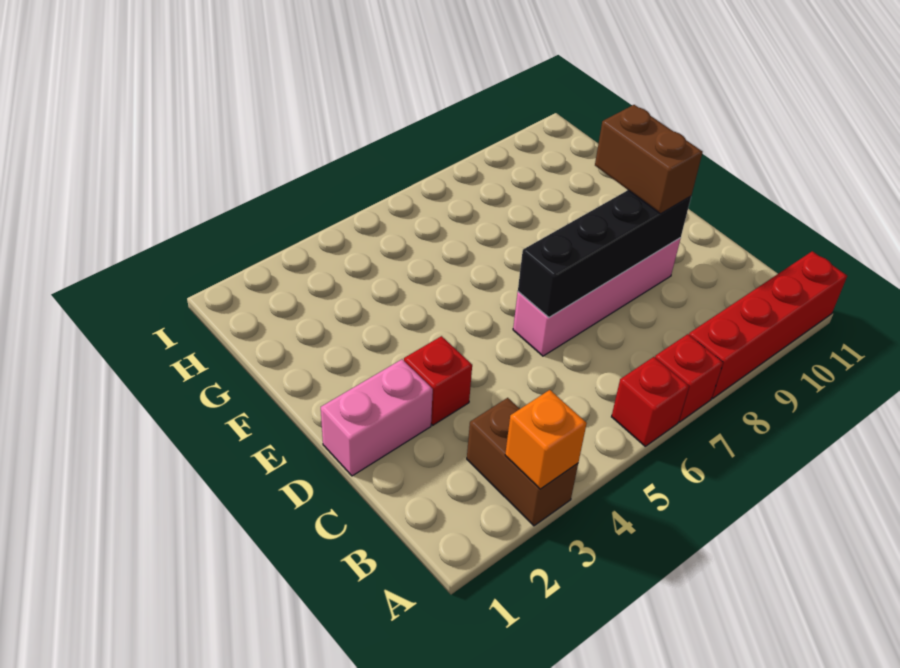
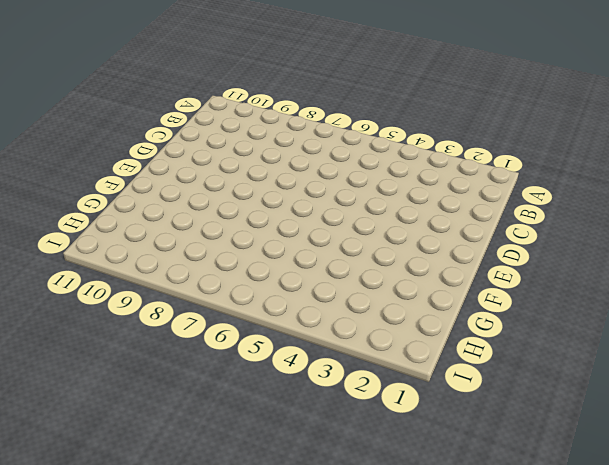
none -> brown 1x2 brick [467,398,578,526]
none -> red 1x1 brick [612,357,689,446]

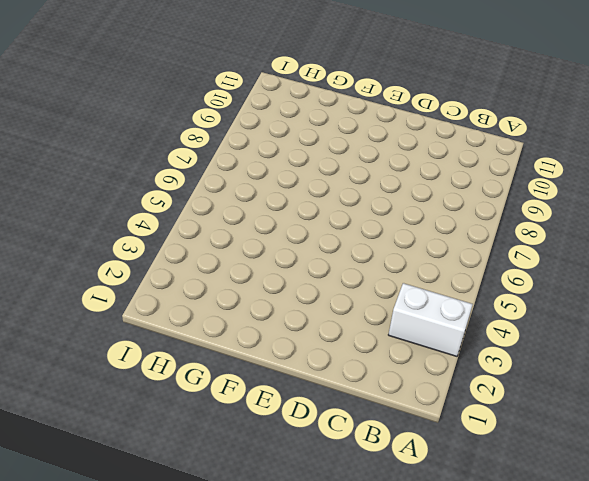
white 1x2 brick [388,283,473,356] -> brown 1x2 brick [467,398,578,526]
none -> red 1x1 brick [612,357,689,446]
none -> red 1x1 brick [655,334,723,422]

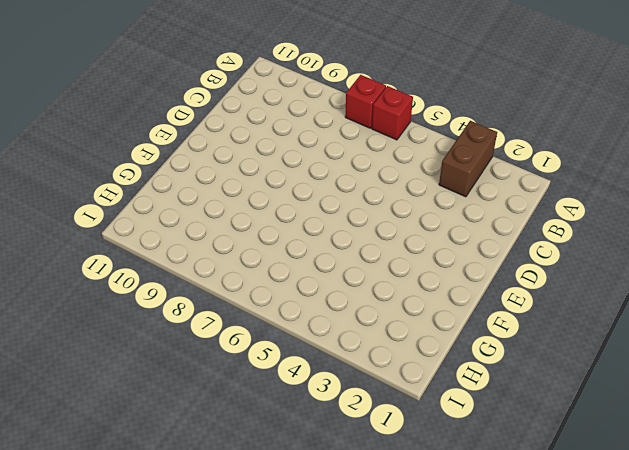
none -> red 1x4 brick [689,251,847,398]
none -> pink 1x2 brick [321,359,433,476]

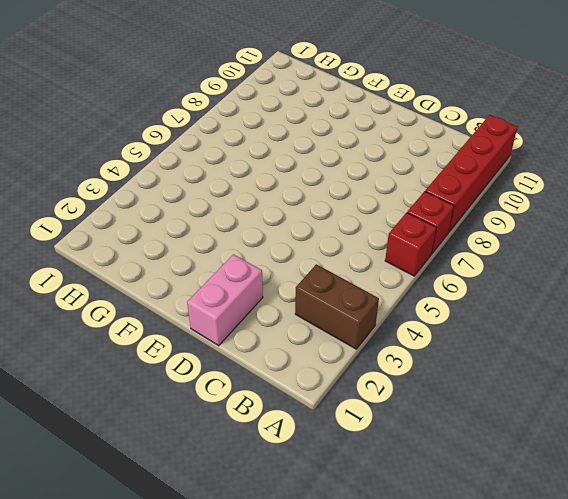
none -> red 1x1 brick [404,336,472,425]
none -> pink 1x4 brick [513,238,681,356]

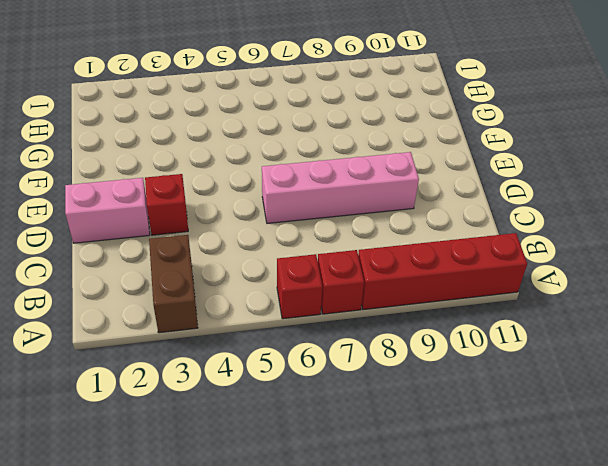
none -> orange 1x1 brick [505,390,587,489]
none -> black 1x4 brick [518,190,691,317]

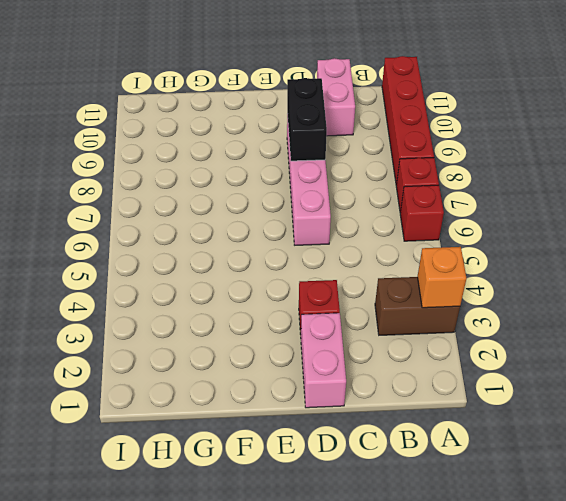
pink 1x2 brick [317,58,355,136] -> none
black 1x2 brick [287,78,327,161] -> black 1x4 brick [518,190,691,317]
none -> brown 1x2 brick [595,105,703,214]

